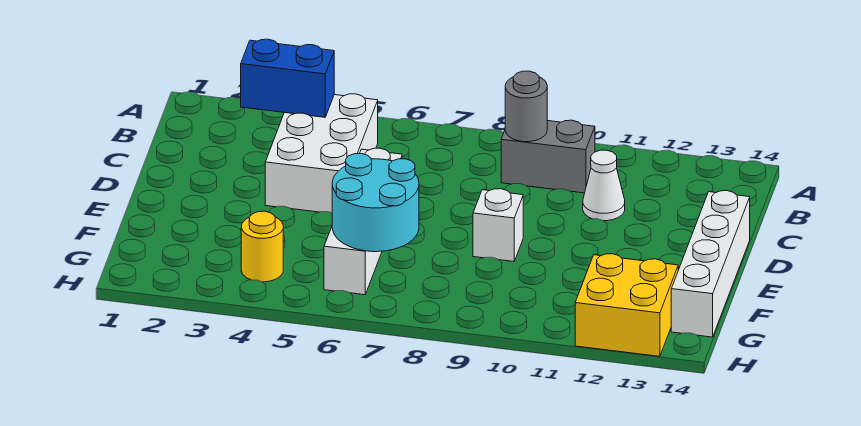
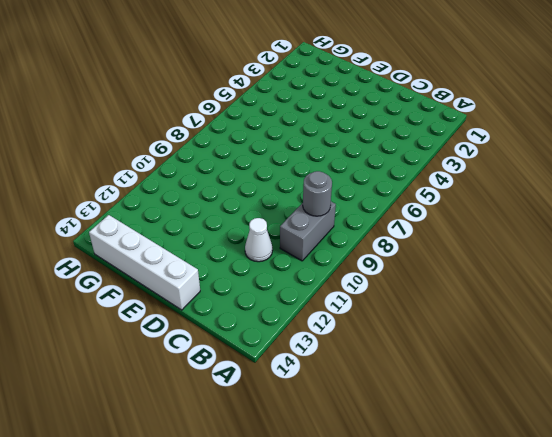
none -> white 2x3 brick [265,94,378,213]
none -> white 1x4 brick [324,148,402,295]

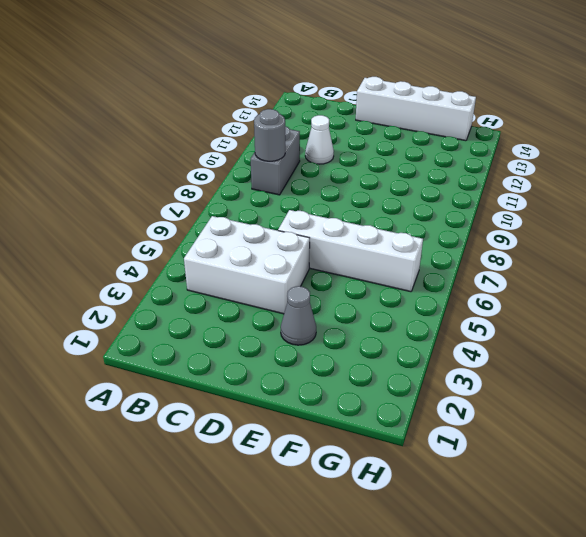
grey 1x1 cone [281,286,316,345] -> none
none -> white 1x1 brick [473,189,523,262]
none -> yellow 1x1 round brick [241,211,283,282]

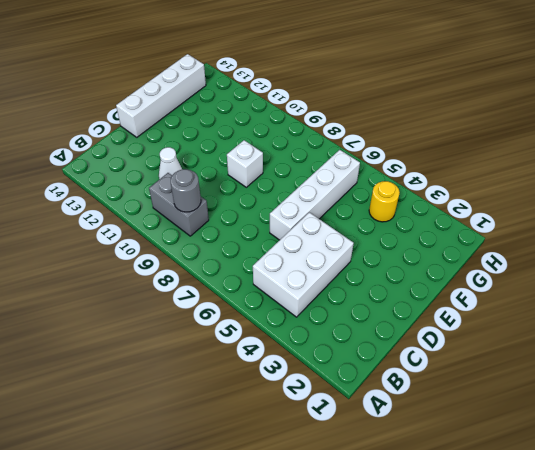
none -> yellow 2x2 brick [575,254,678,356]
none -> blue 1x2 brick [241,39,334,117]

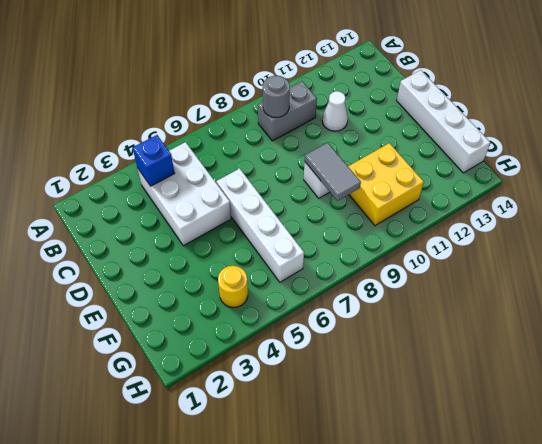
blue 1x1 brick [133,135,175,186] -> blue 1x2 brick [241,39,334,117]
grey 1x2 tile [305,143,361,201] -> none
yellow 2x2 brick [348,143,424,226] -> yellow 2x2 brick moved to [575,254,678,356]
none -> cyan 2x2 round brick [332,154,419,252]

